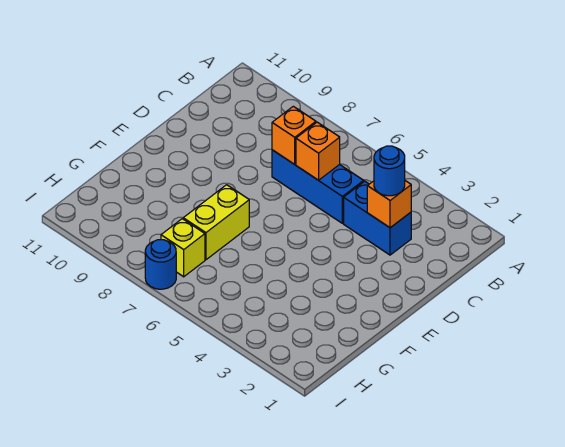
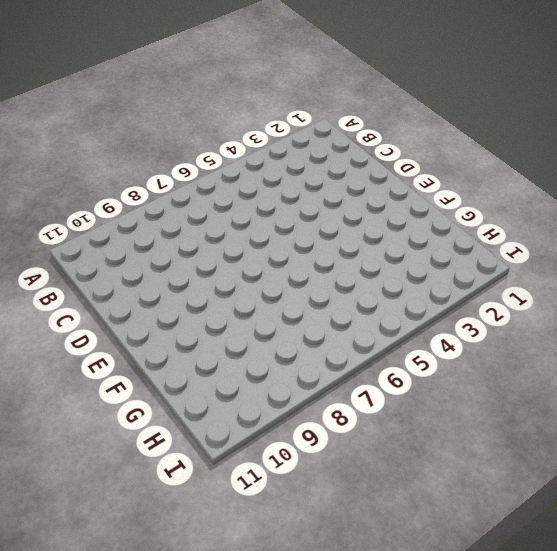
none -> blue 1x2 brick [344,181,411,255]
none -> blue 1x3 brick [272,150,364,223]

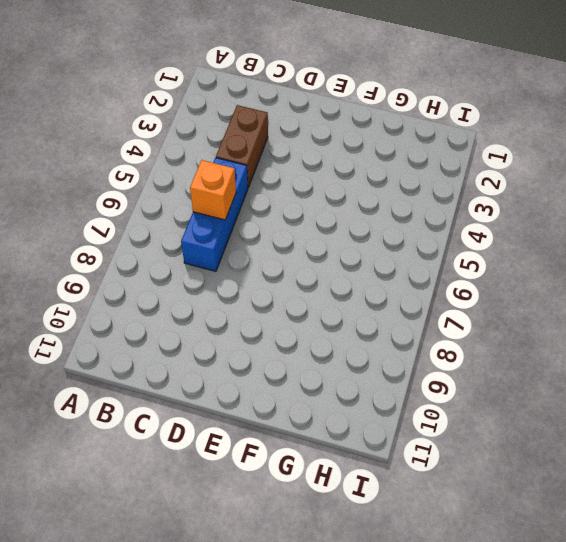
brown 1x2 brick [216,105,268,187] -> blue 1x2 brick [344,181,411,255]
none -> yellow 1x2 brick [183,185,249,260]
none -> yellow 1x1 brick [161,219,205,277]

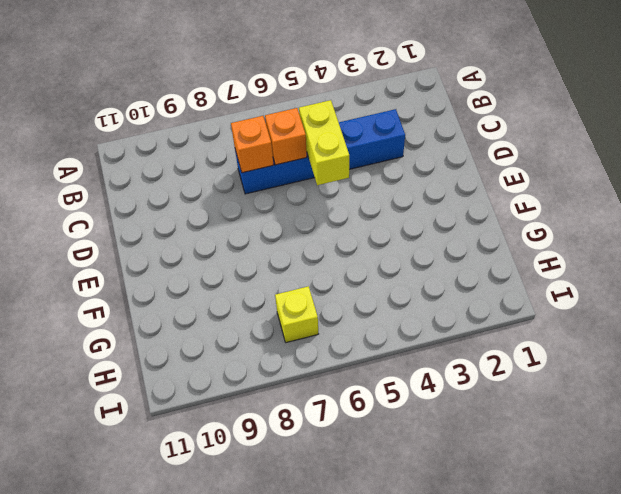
yellow 1x2 brick [299,100,349,185] -> yellow 1x2 brick moved to [183,185,249,260]
none -> blue 1x1 round brick [145,240,176,289]
none -> orange 1x1 brick [367,181,411,228]

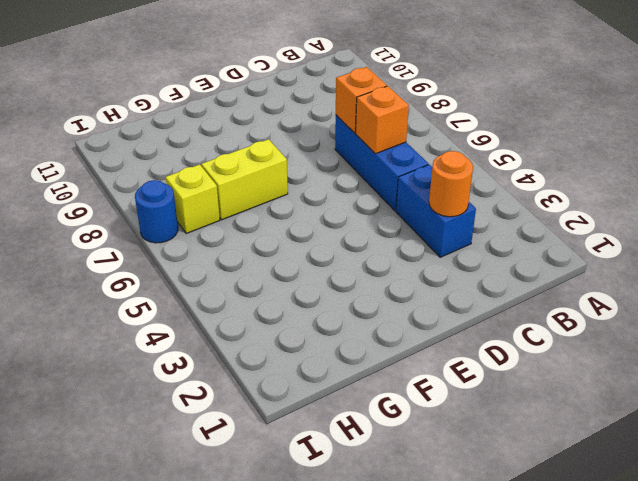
orange 1x1 round brick [429,151,473,217] -> orange 1x1 brick [367,181,411,228]
none -> blue 1x1 round brick [374,146,405,196]

